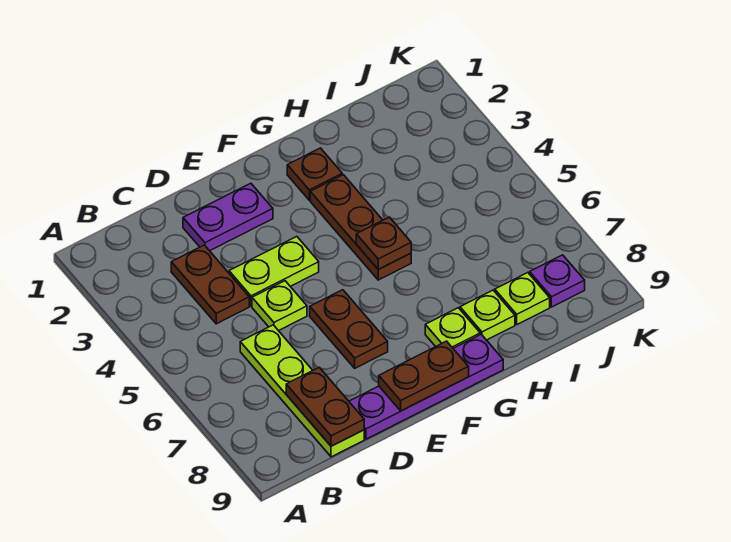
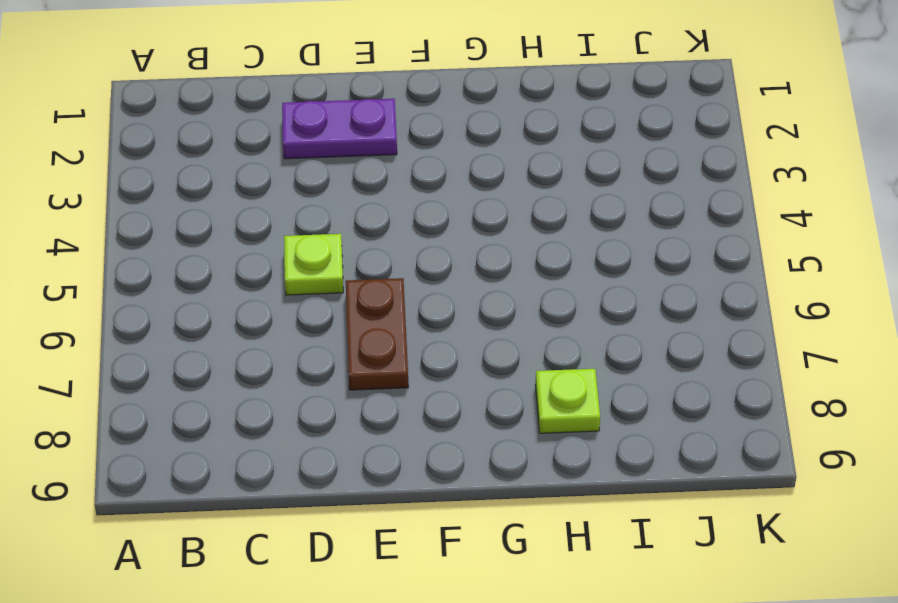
none -> brown 1x2 plate [171,245,249,324]
none -> lime 1x4 plate [240,325,364,457]
none -> lime 1x2 plate [229,237,319,306]

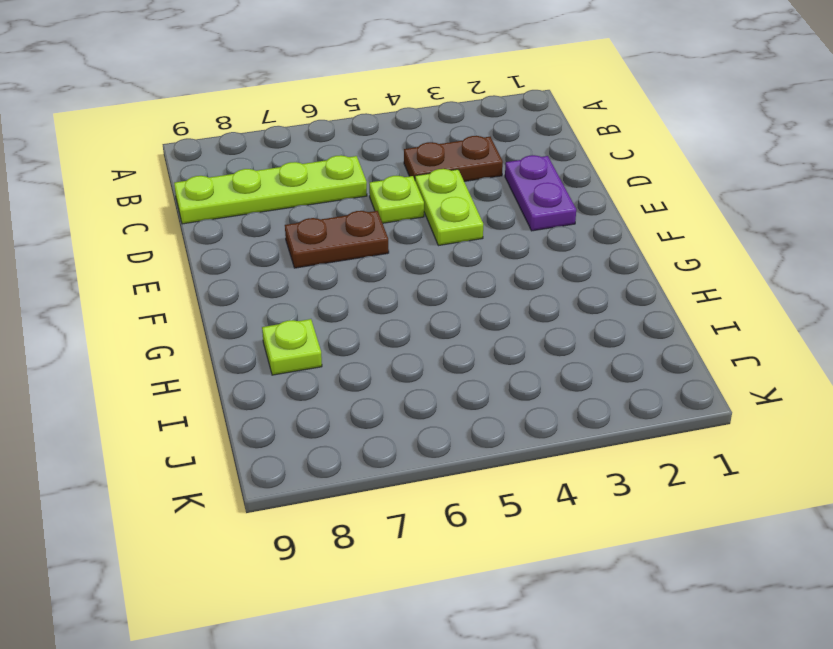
none -> purple 1x4 plate [349,334,503,439]
none -> brown 1x1 plate [287,148,342,200]
none -> brown 1x3 plate [310,175,411,280]

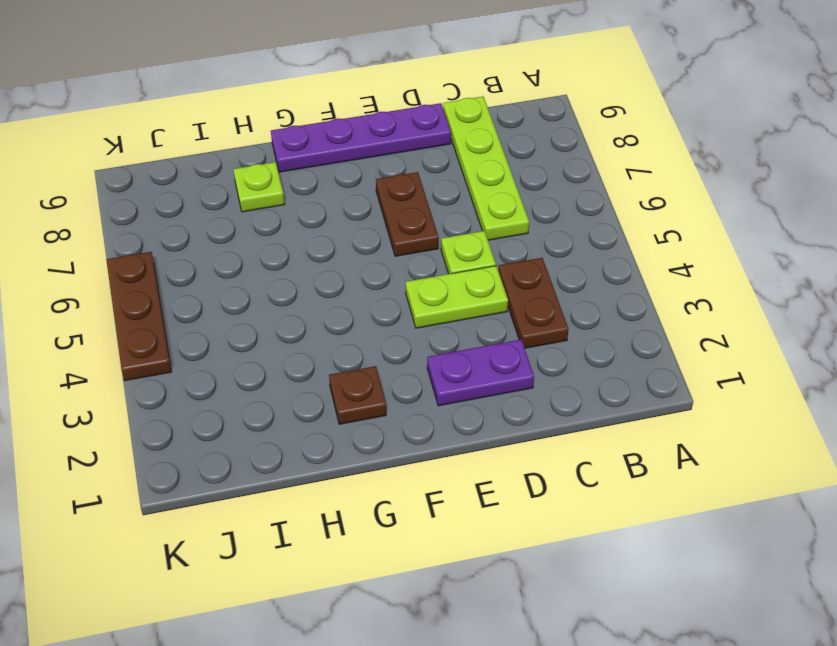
brown 1x3 plate [106,252,171,381] -> brown 1x3 plate moved to [310,175,411,280]
none -> lime 1x1 plate [425,308,480,348]
none -> lime 1x1 plate [495,273,550,324]
none -> purple 1x1 plate [530,255,585,307]

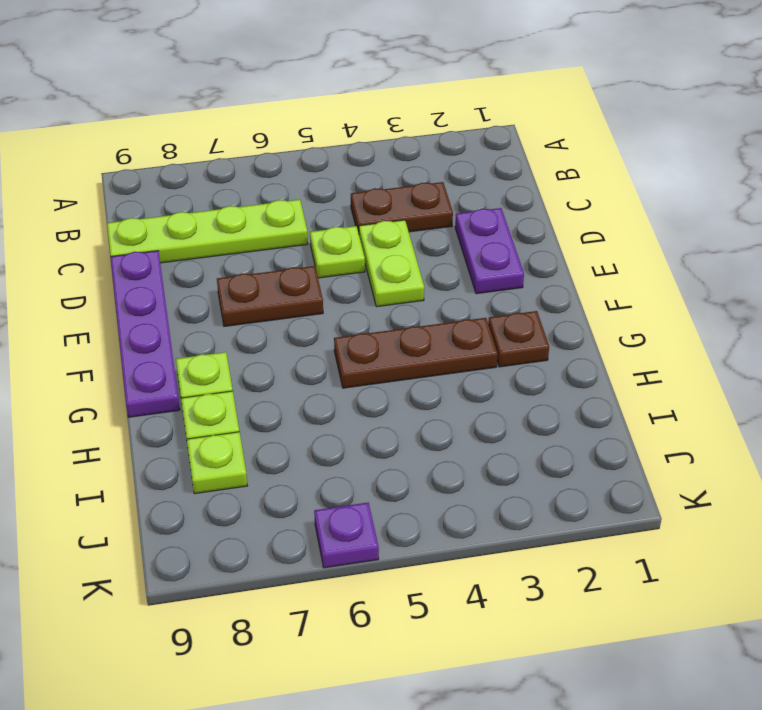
purple 1x1 plate [314,503,379,568] -> purple 1x1 plate moved to [530,255,585,307]
none -> brown 1x2 plate [286,367,364,446]
none -> brown 1x2 plate [379,341,469,411]
none -> brown 1x1 plate [356,217,411,269]

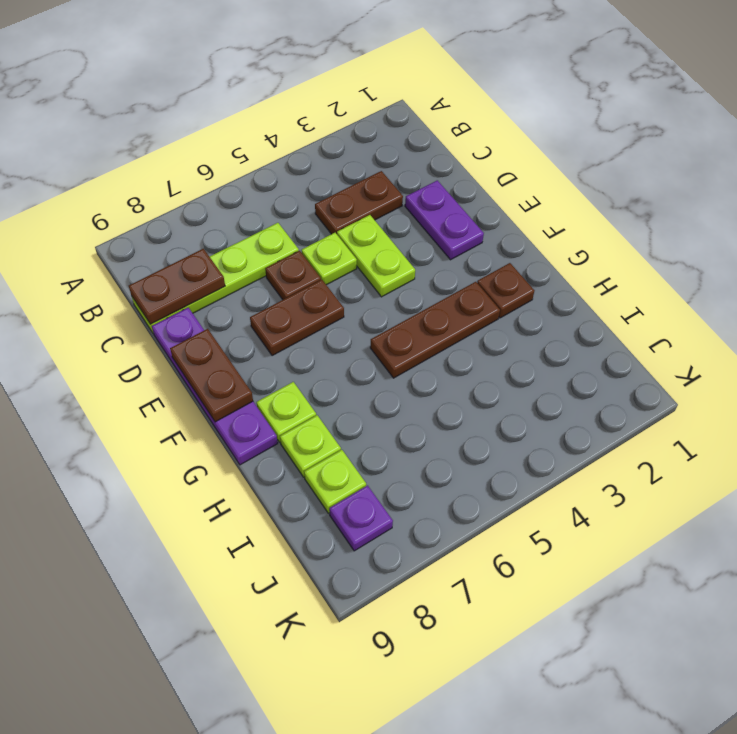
brown 1x1 plate [265,251,321,300] -> brown 1x1 plate moved to [356,217,411,269]

